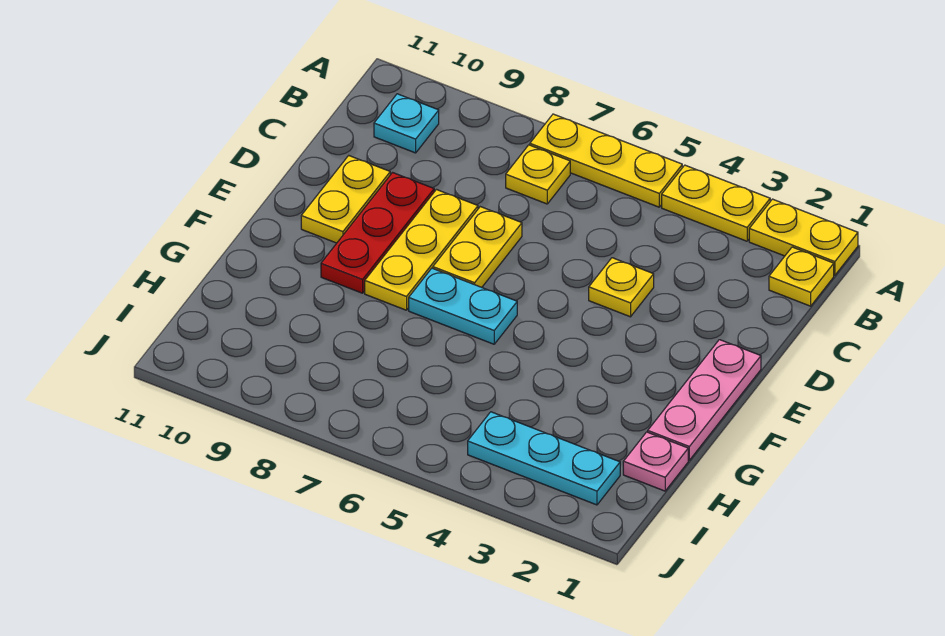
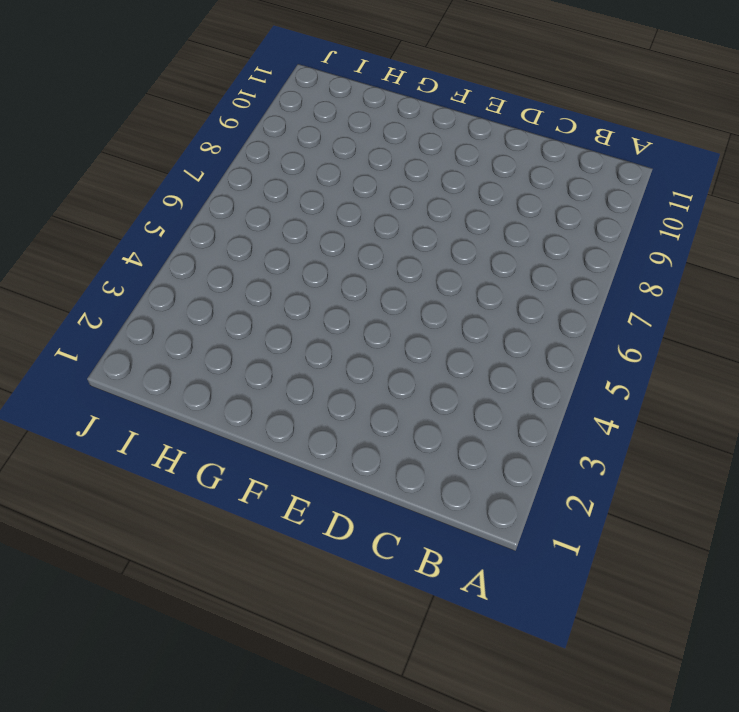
none -> yellow 1x2 plate [749,199,858,275]
none -> yellow 1x2 plate [662,165,770,241]
none -> yellow 1x3 plate [530,114,682,207]

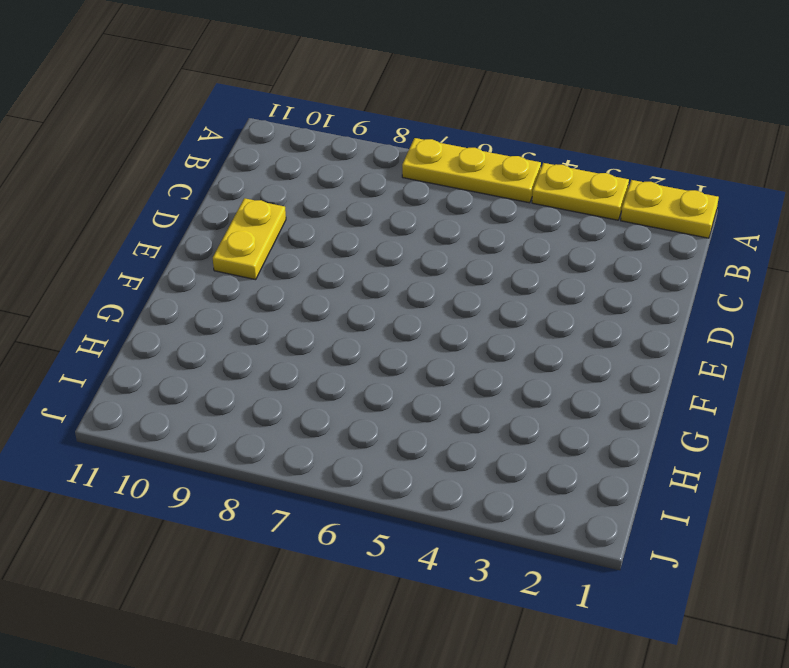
none -> yellow 1x1 plate [769,247,834,306]
none -> yellow 1x1 plate [506,145,570,204]
none -> cyan 1x1 plate [374,94,439,153]

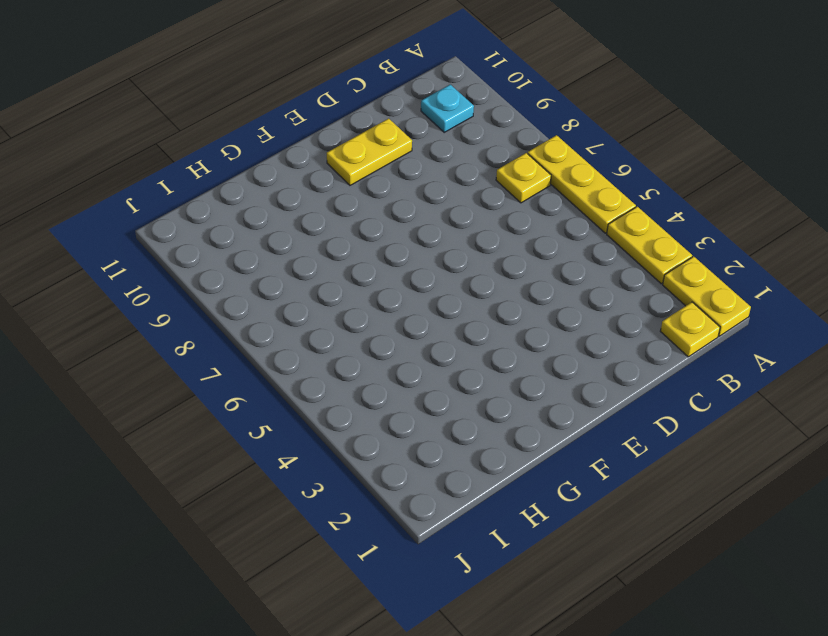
none -> yellow 1x1 plate [589,258,654,317]
none -> yellow 1x2 plate [433,207,522,287]
none -> yellow 1x3 plate [365,190,478,310]

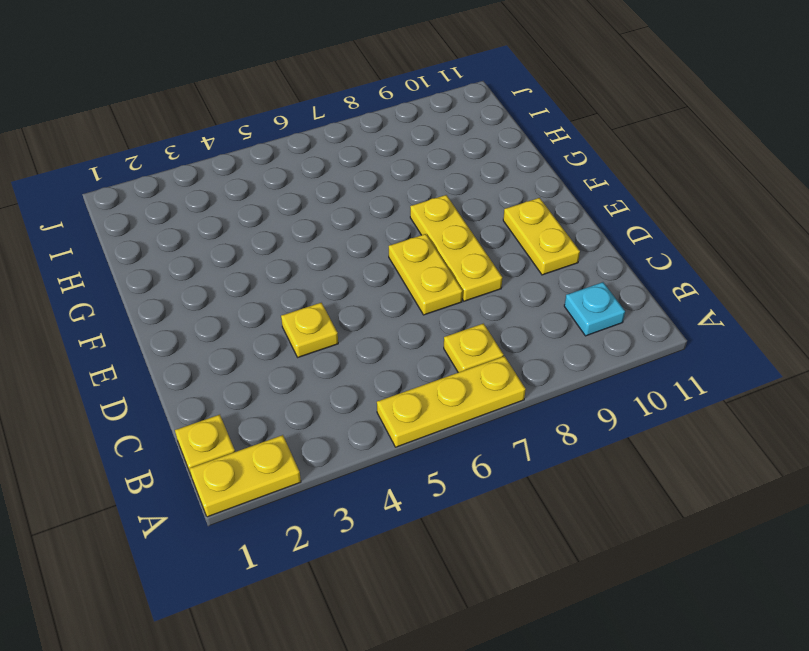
none -> yellow 1x2 plate [662,165,770,241]
none -> red 1x3 plate [321,173,434,293]
none -> pink 1x3 plate [648,340,761,460]

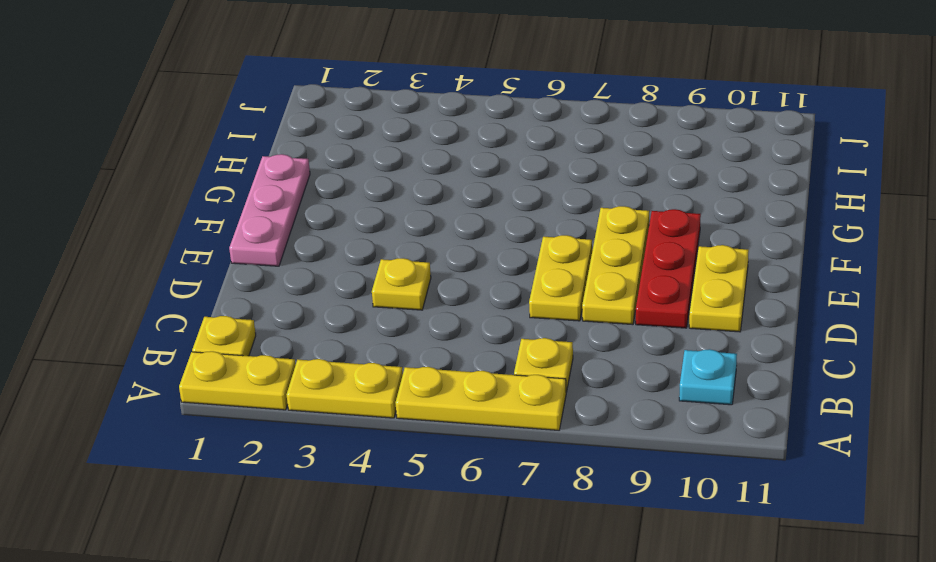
none -> cyan 1x2 plate [409,268,517,344]
none -> pink 1x1 plate [623,432,688,491]
none -> cyan 1x3 plate [468,412,620,505]

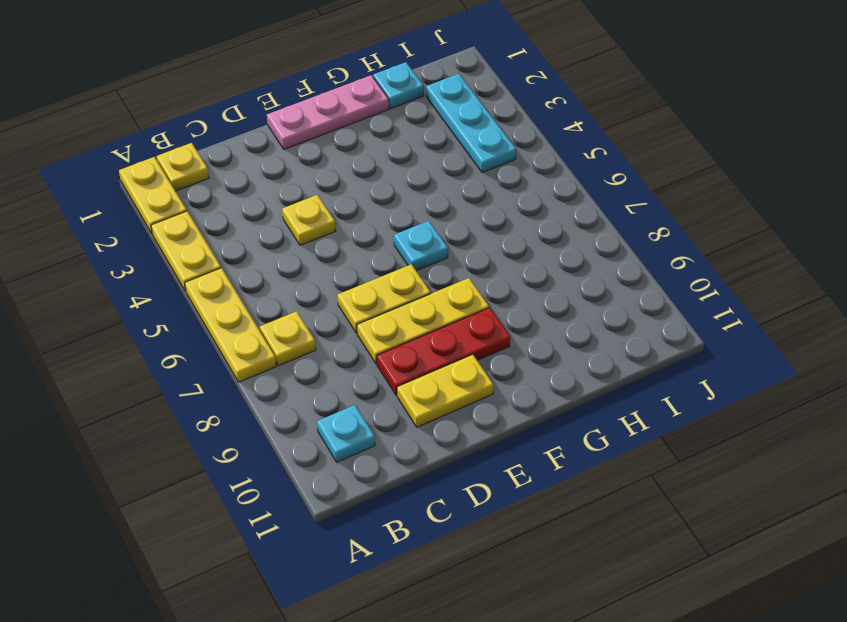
cyan 1x1 plate [394,221,448,271] -> cyan 1x2 plate [409,268,517,344]
cyan 1x1 plate [373,62,424,109] -> pink 1x1 plate [623,432,688,491]

